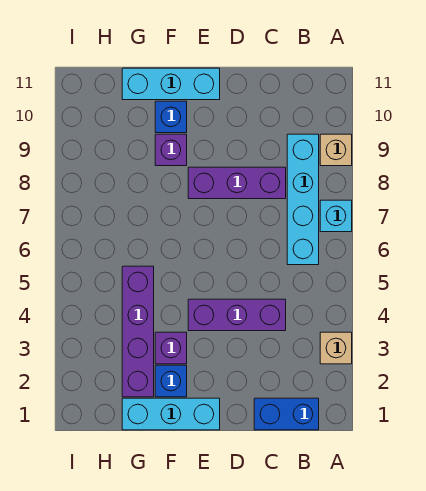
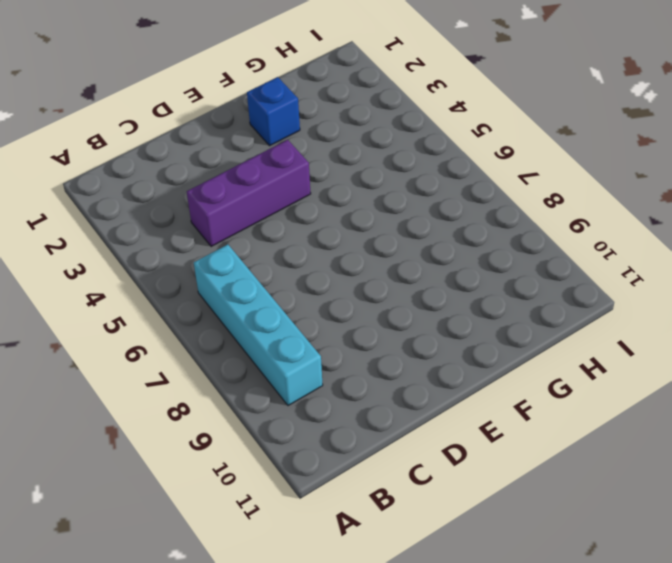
none -> tan 1x1 brick [320,332,352,364]
none -> cyan 1x1 brick [320,200,352,232]
none -> tan 1x1 brick [320,134,352,166]

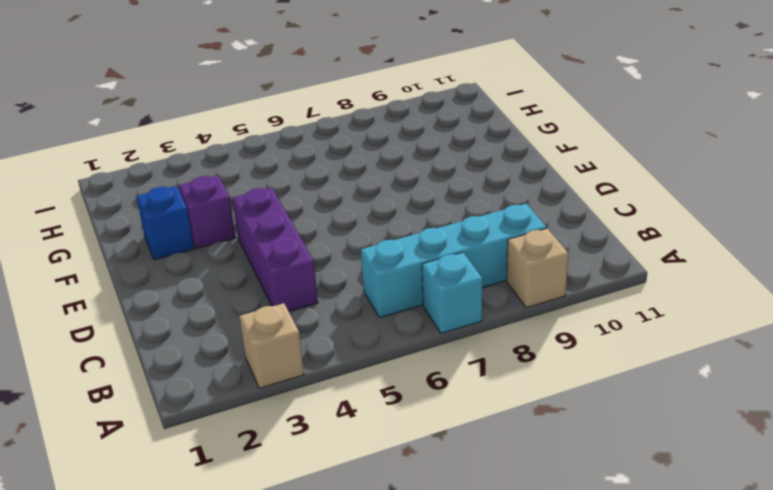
none -> blue 1x2 brick [254,398,319,430]
none -> purple 1x3 brick [188,167,286,199]
none -> cyan 1x3 brick [122,398,220,430]

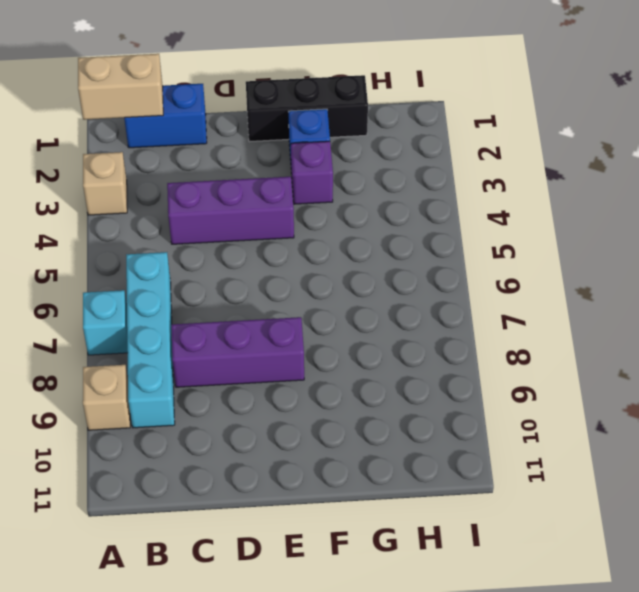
tan 1x2 brick [78,54,163,120] -> none
black 1x3 brick [246,75,368,142] -> cyan 1x3 brick [122,398,220,430]
none -> cyan 1x3 brick [122,68,220,100]
none -> purple 1x1 brick [155,134,187,166]
none -> blue 1x1 brick [155,101,187,133]

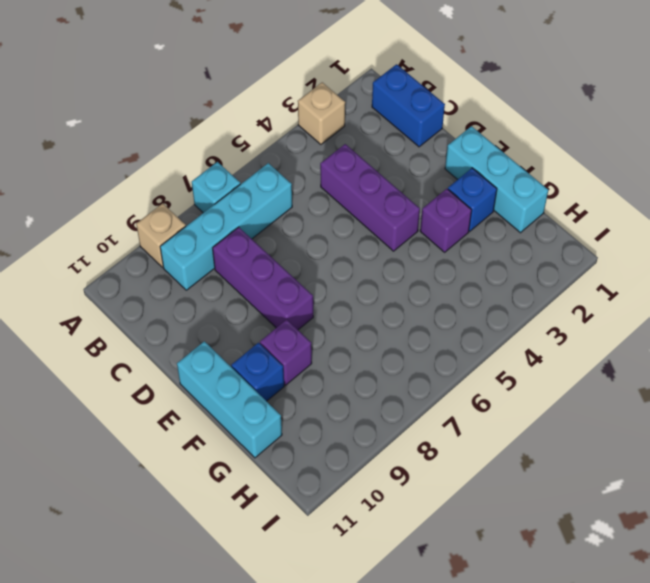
none -> purple 1x4 brick [122,266,154,397]

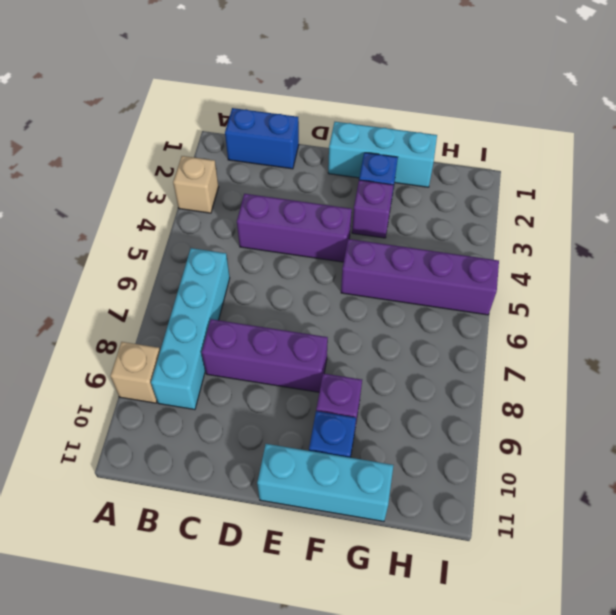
purple 1x4 brick [341,239,499,315] -> purple 1x4 brick turned to [122,266,154,397]
none -> cyan 1x1 brick [320,200,352,232]

